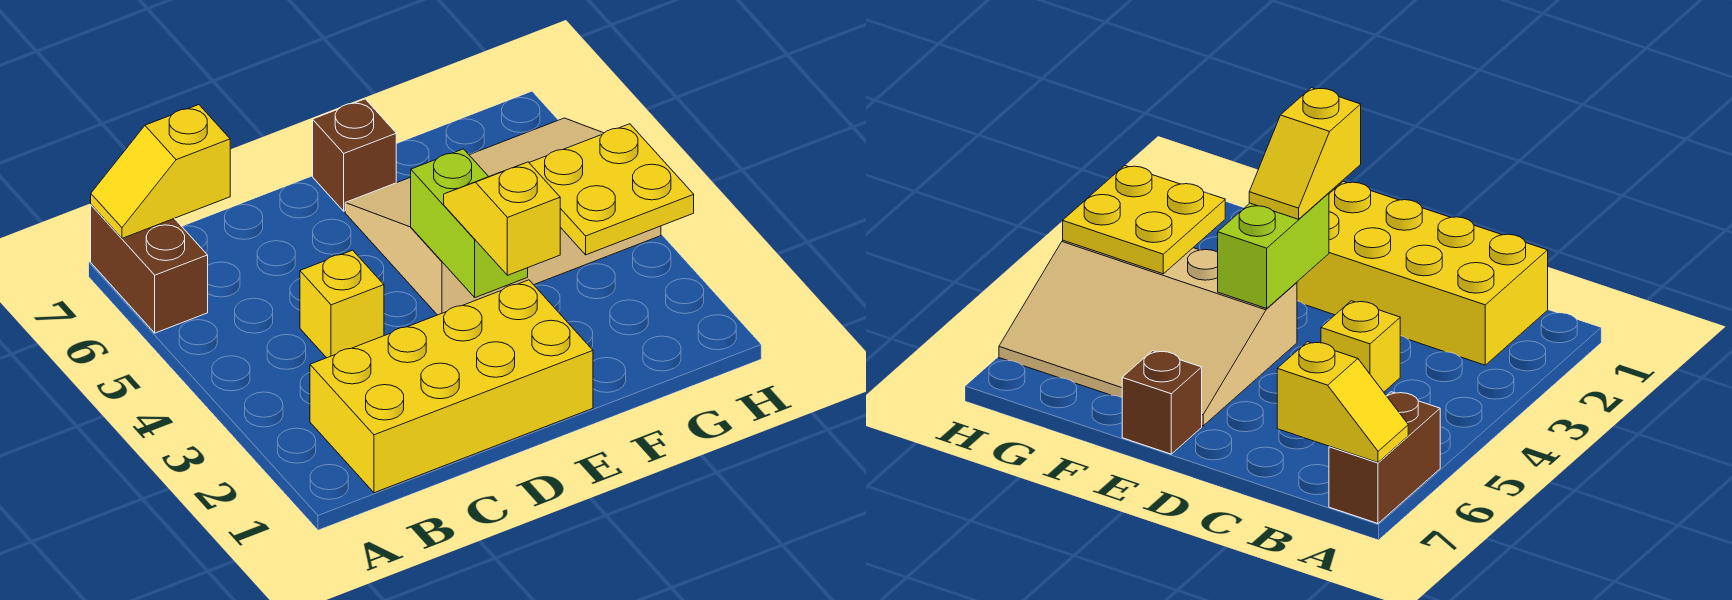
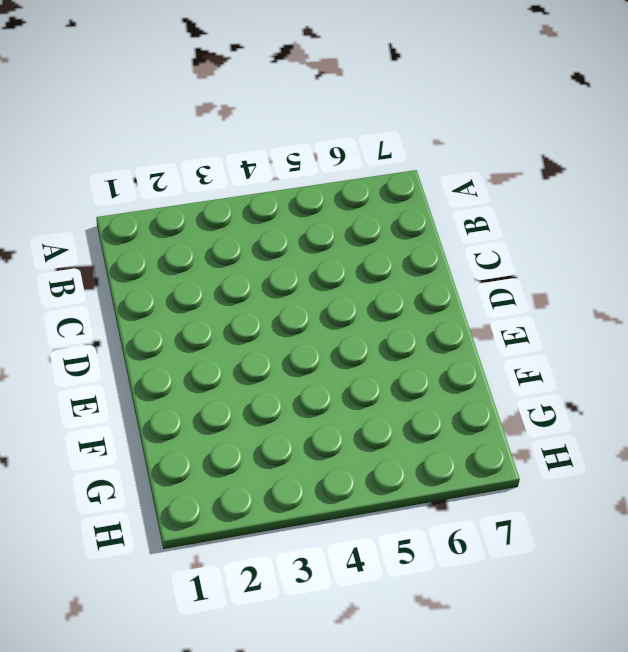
none -> brown 1x2 brick [91,205,208,333]
none -> yellow 2x4 brick [310,280,593,493]

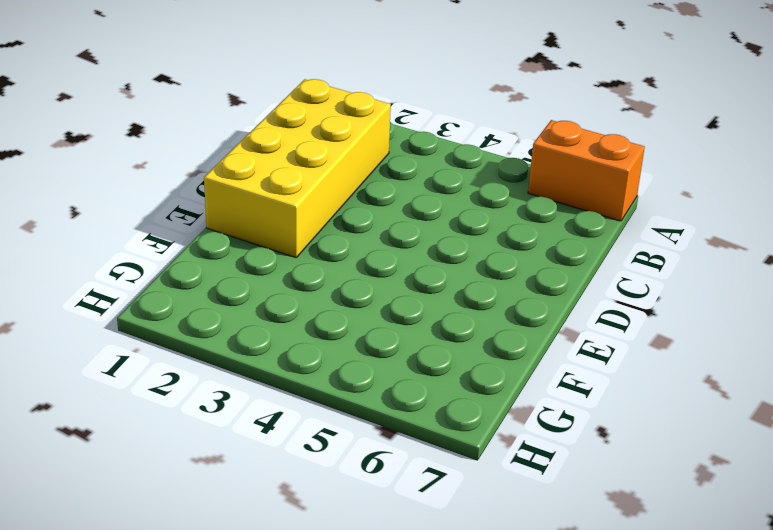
orange 1x2 brick [528,120,645,221] -> brown 1x2 brick [91,205,208,333]
none -> yellow 1x1 brick [300,250,384,358]
none -> tan 3x4 slope [345,118,661,315]

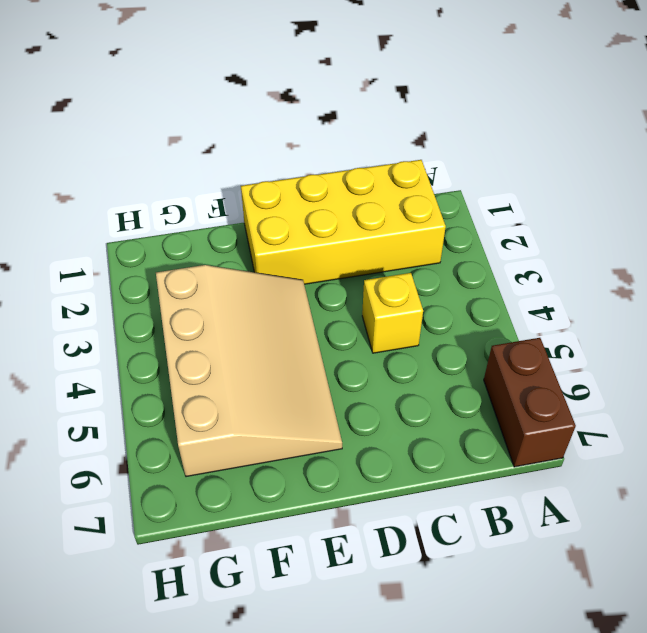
tan 3x4 slope [156,265,342,477] -> tan 3x4 slope turned to [345,118,661,315]
none -> brown 1x1 brick [313,99,396,211]
none -> yellow 1x2 slope [91,105,230,238]

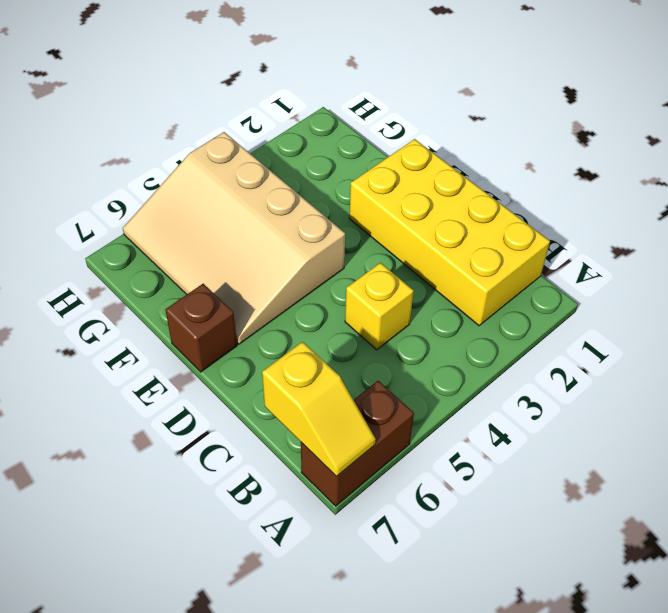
none -> lime 1x2 brick [411,149,528,298]
none -> yellow 2x2 plate [529,124,694,255]

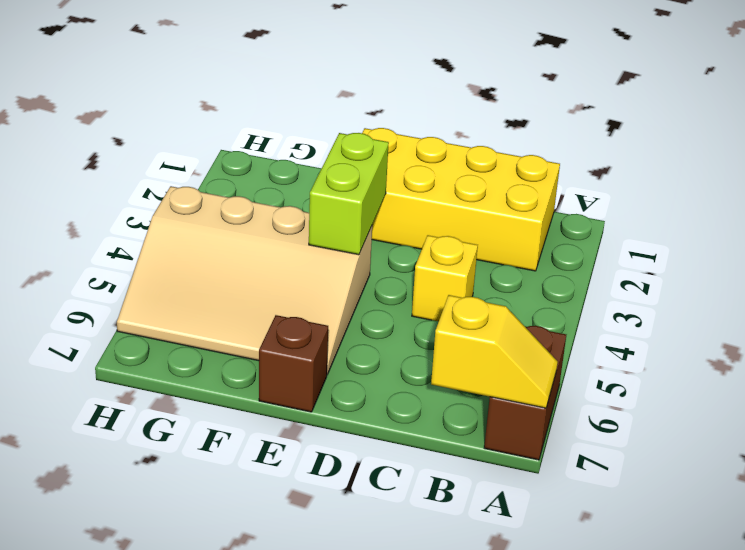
none -> yellow 2x2 plate [529,124,694,255]
none -> yellow 1x2 slope [444,162,560,275]

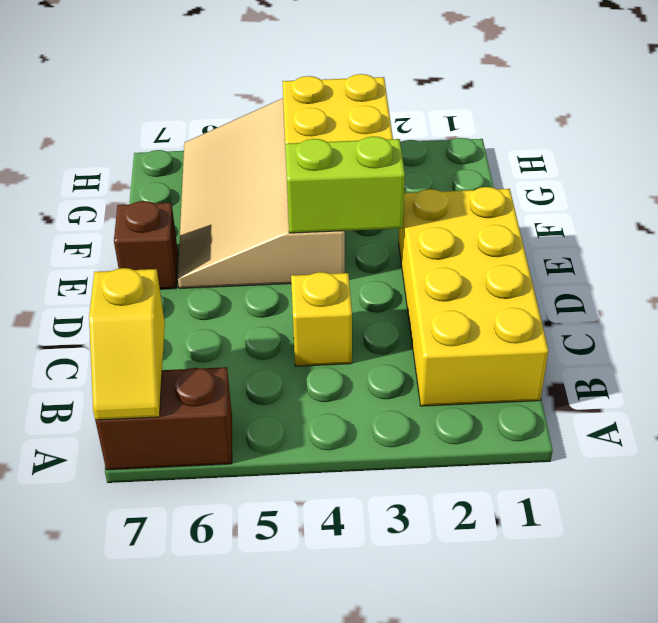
none -> yellow 1x2 slope [444,162,560,275]

